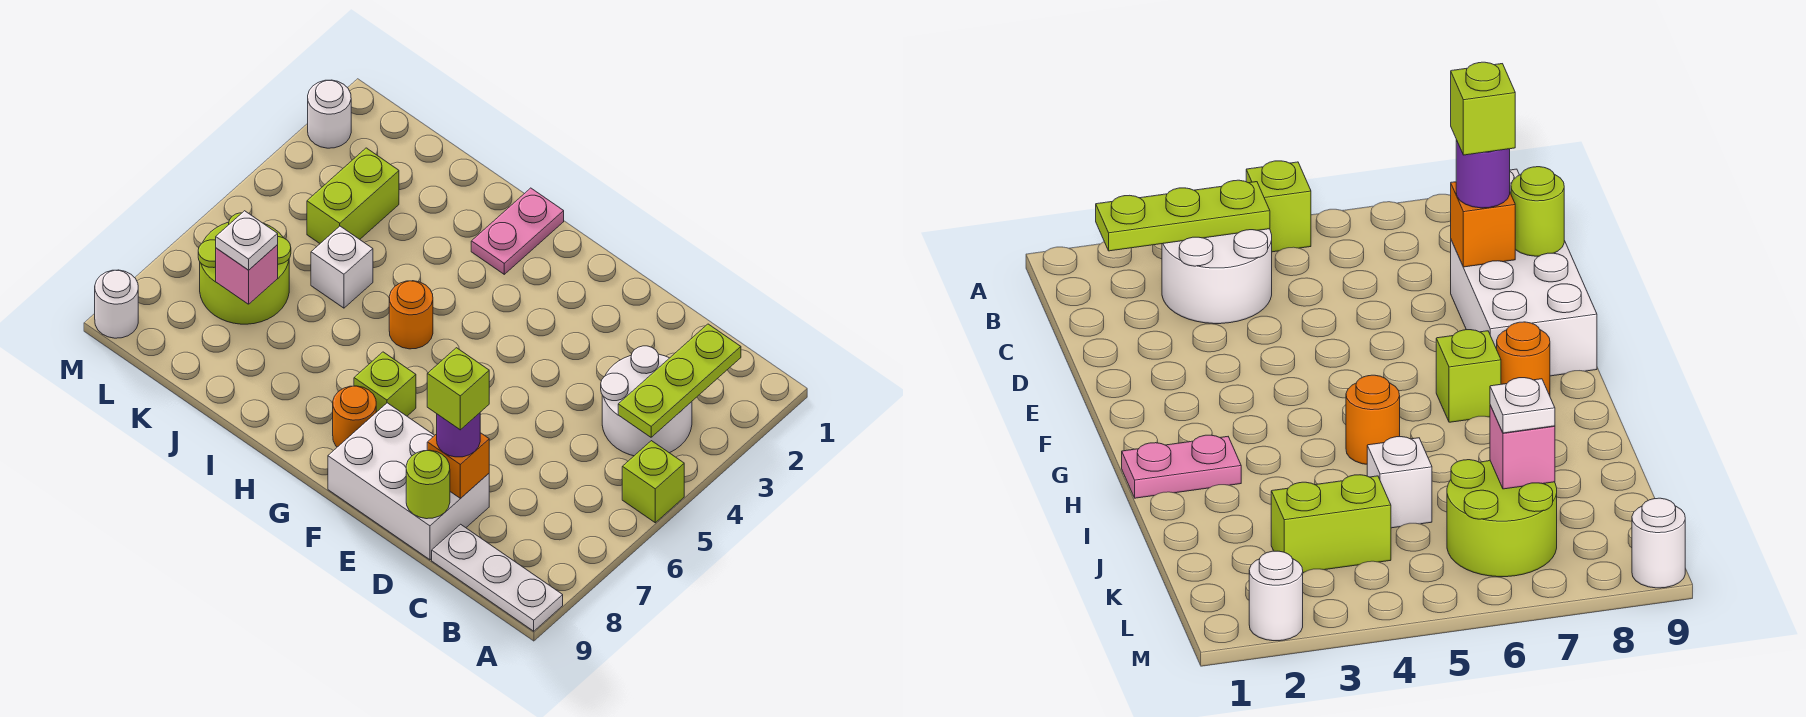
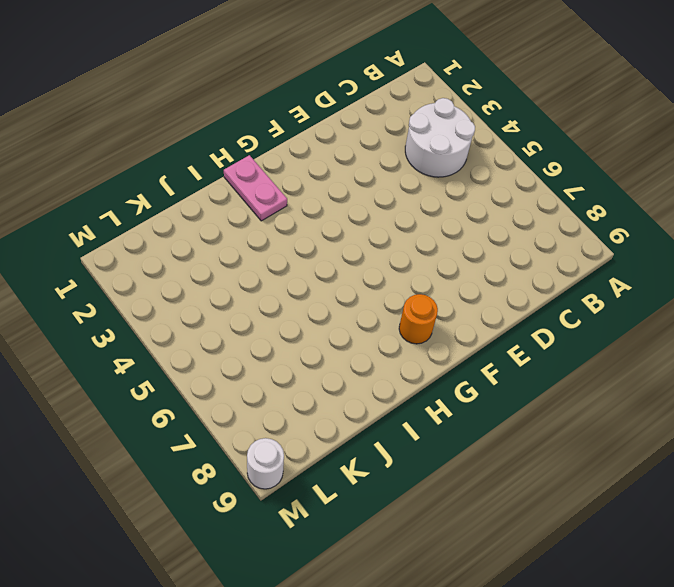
none -> lime 1x1 brick [622,441,684,523]
none -> white 1x3 plate [432,524,563,631]
none -> white 2x3 brick [328,403,489,560]

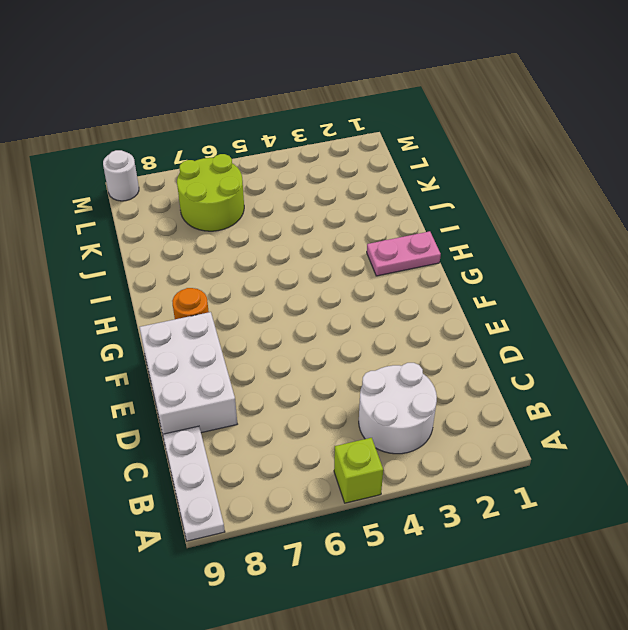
none -> lime 1x1 brick [354,352,416,416]
none -> orange 1x1 round brick [389,281,433,349]
none -> white 1x1 brick [311,226,373,308]

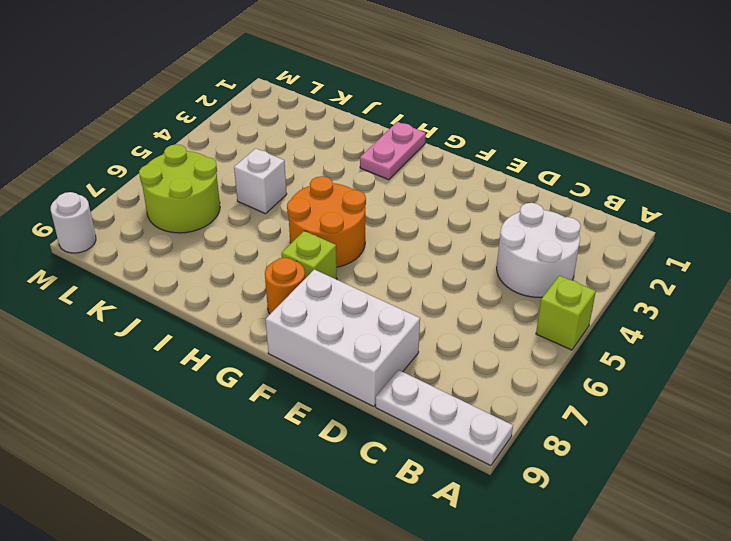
orange 2x2 round brick [287,176,366,267] -> orange 1x1 round brick [389,281,433,349]
none -> lime 1x2 brick [307,148,399,243]
none -> white 1x1 round brick [308,80,351,148]
none -> lime 1x3 plate [618,324,741,437]

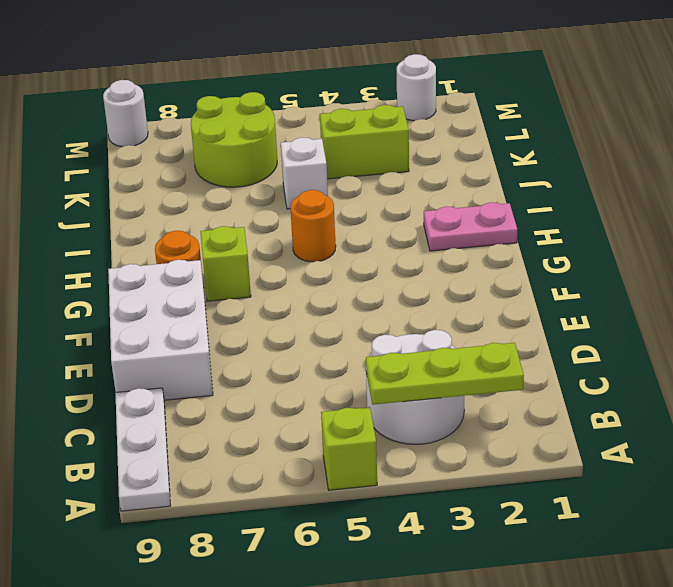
none -> orange 1x1 brick [427,433,489,498]
none -> lime 1x1 round brick [406,450,450,519]
none -> pink 1x1 brick [216,245,278,304]

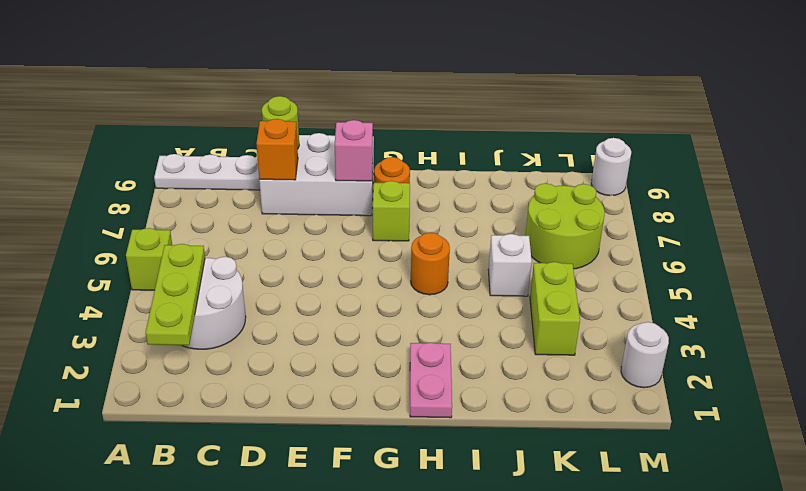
pink 1x1 brick [335,120,373,181] -> pink 1x1 brick moved to [216,245,278,304]
none -> purple 1x1 round brick [437,413,480,457]
none -> white 1x1 plate [216,211,278,270]
none -> lime 1x1 brick [427,348,489,430]

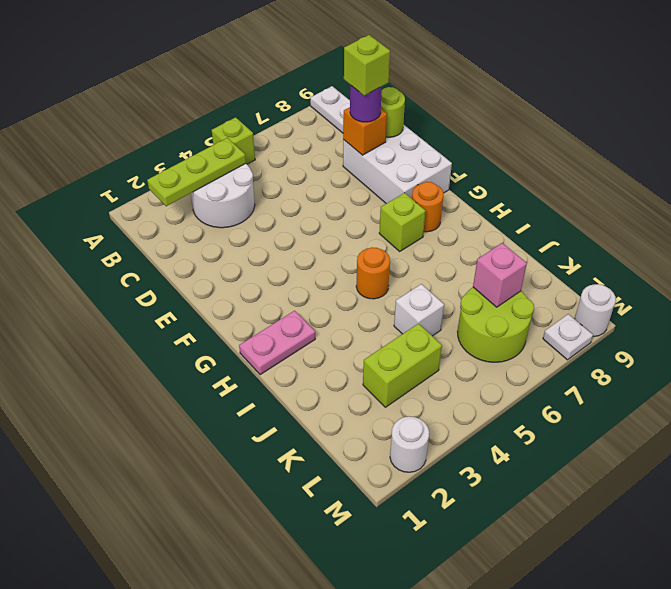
white 1x1 plate [543,314,593,360] -> white 1x1 plate moved to [216,211,278,270]

